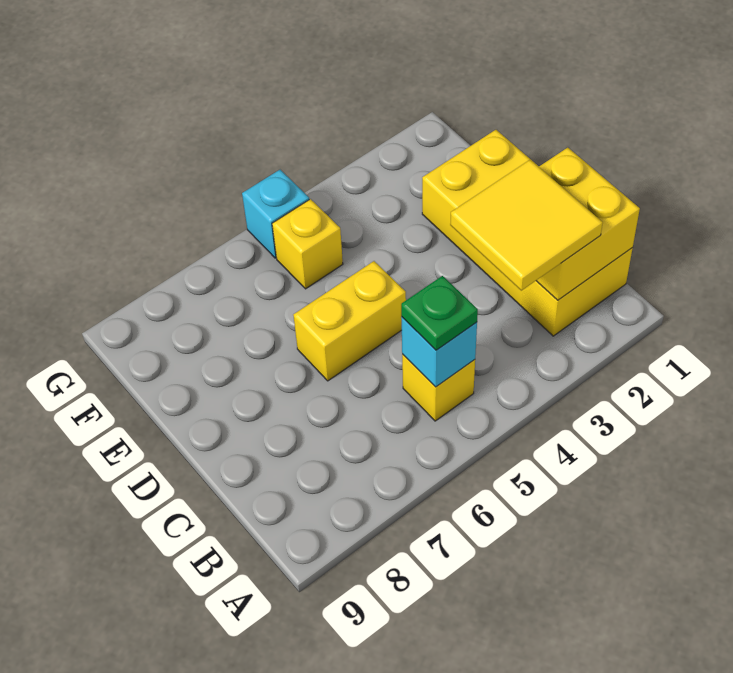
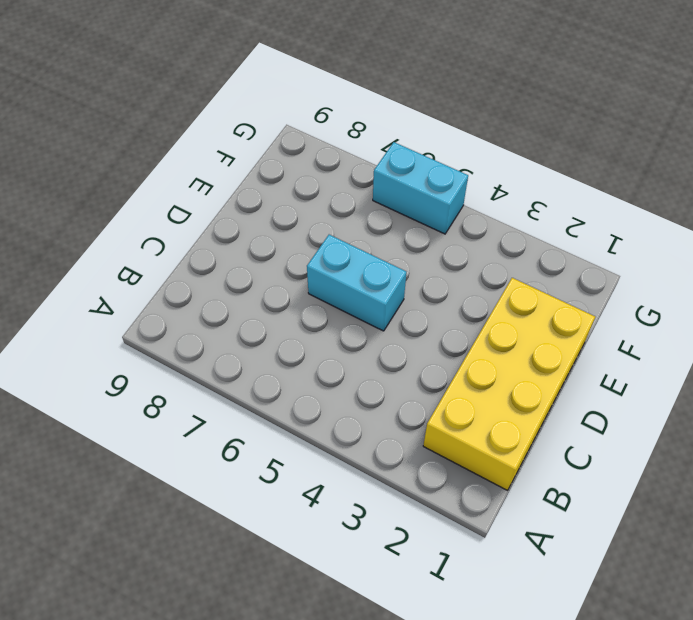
cyan 1x2 brick [307,235,406,331] -> yellow 1x2 brick [293,261,406,381]
cyan 1x2 brick [373,142,468,234] -> cyan 1x1 brick [242,170,309,258]
none -> yellow 1x1 brick [402,354,475,421]
none -> yellow 1x1 brick [272,199,343,289]

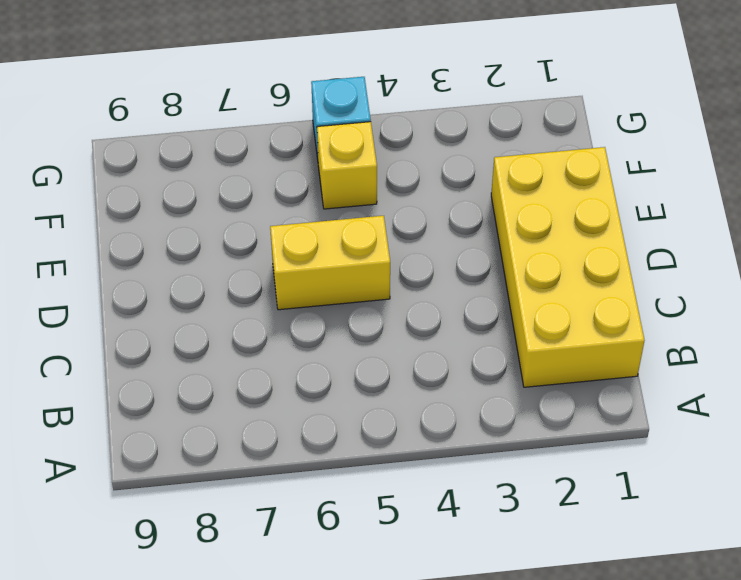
none -> yellow 1x1 brick [402,354,475,421]
none -> yellow 2x2 brick [536,148,640,300]

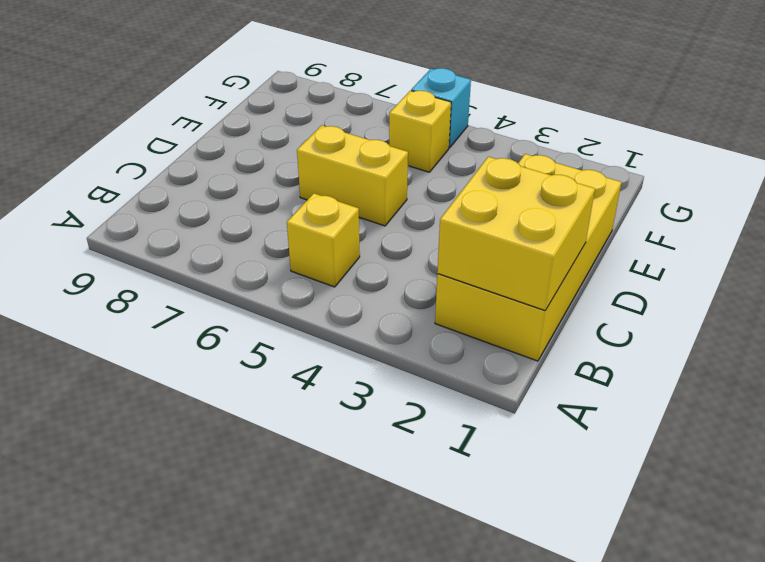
none -> cyan 1x1 brick [401,317,477,387]
none -> yellow 2x2 tile [450,160,603,291]

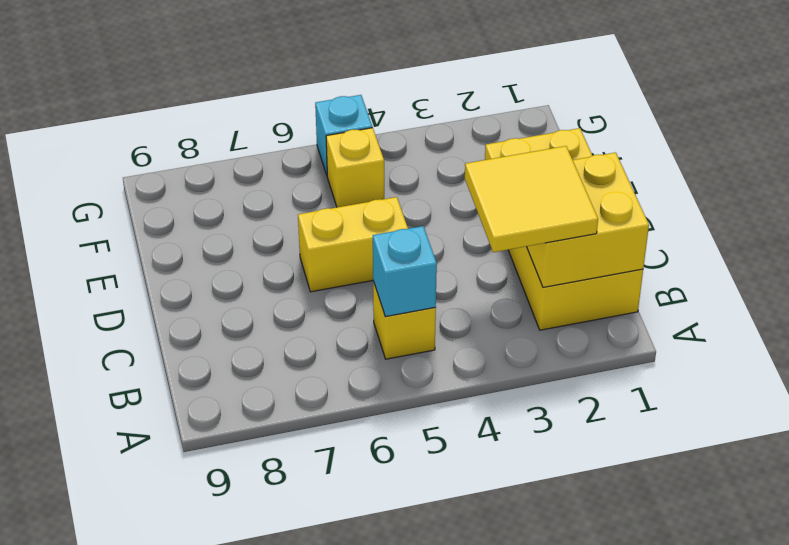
none -> green 1x1 plate [401,276,478,350]

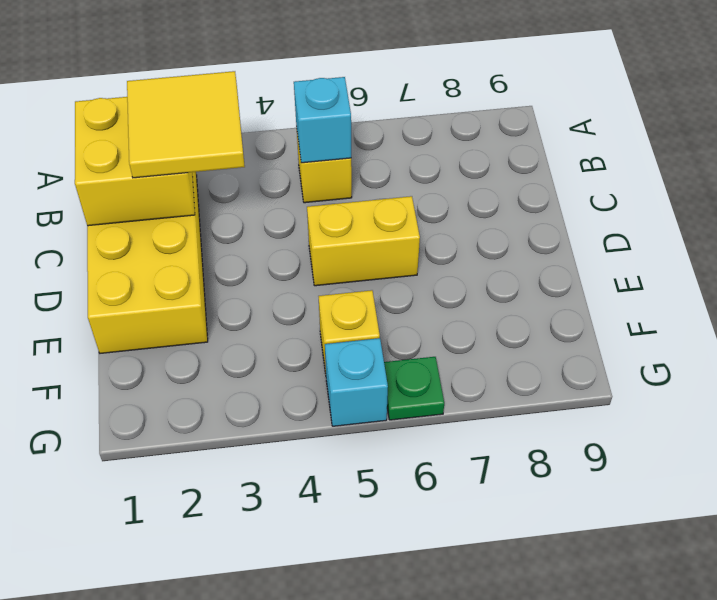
green 1x1 plate [384,357,444,420] -> green 1x1 plate moved to [401,276,478,350]

